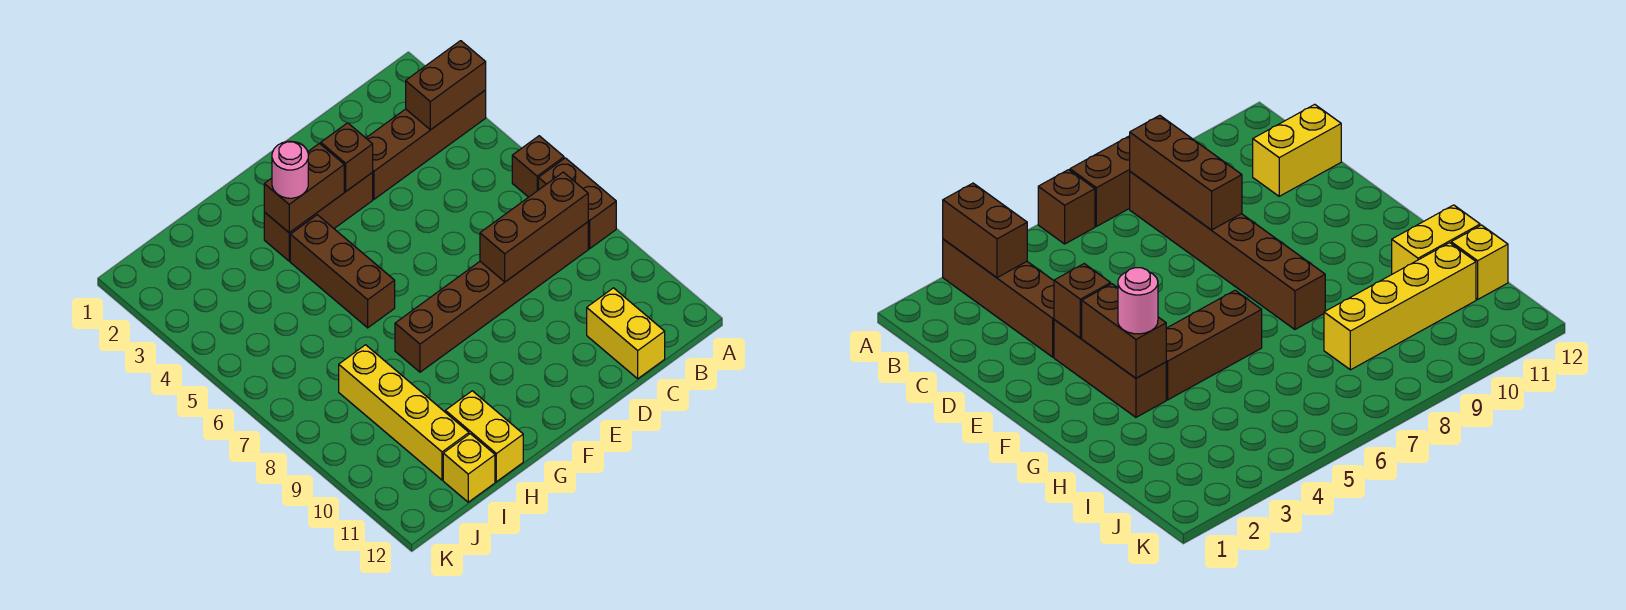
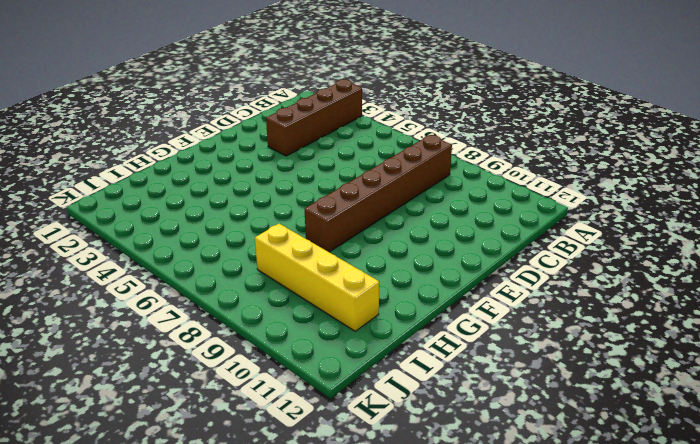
none -> brown 1x1 brick [512,136,564,197]
none -> brown 1x2 brick [538,158,616,249]
none -> yellow 1x2 brick [587,288,665,379]

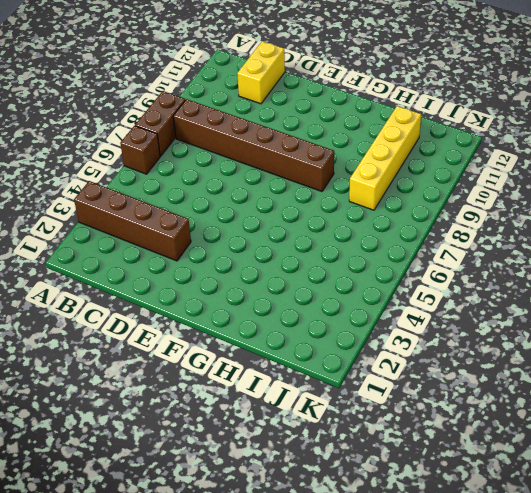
none -> brown 1x3 brick [264,172,373,261]
none -> brown 1x3 brick [290,215,395,328]
none -> yellow 1x2 brick [445,391,523,482]

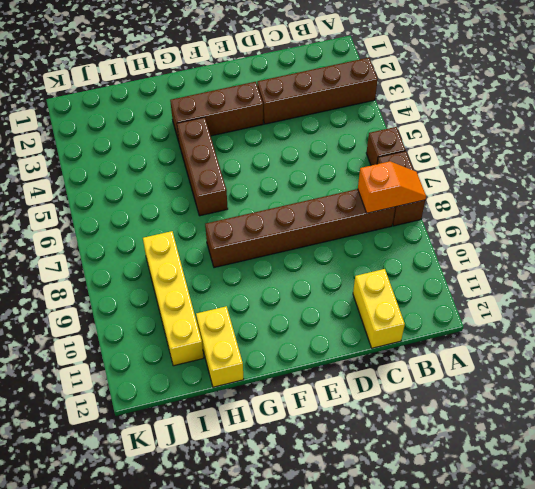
orange 1x2 slope [358,161,426,213] -> brown 1x3 brick [480,172,588,282]
none -> yellow 1x1 brick [443,434,495,502]
none -> brown 1x2 brick [406,41,486,130]
none -> brown 1x1 brick [321,123,373,191]

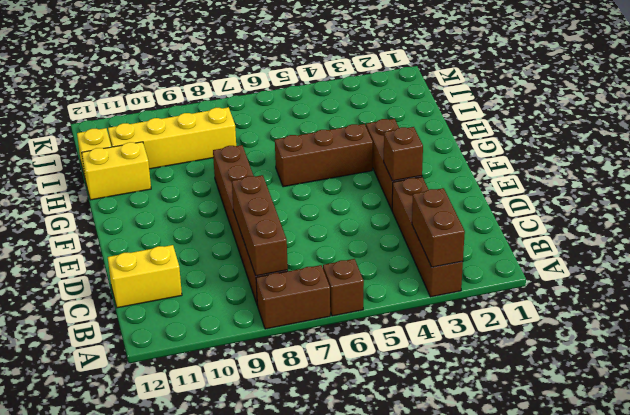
none -> brown 1x2 brick [264,143,344,233]
none -> pink 1x1 round brick [272,141,308,198]

